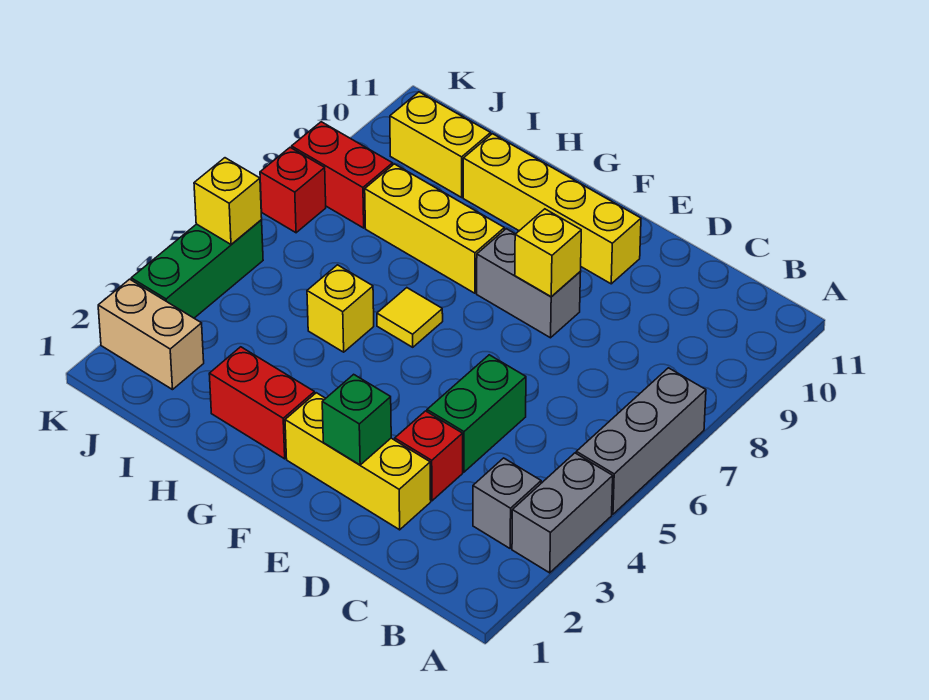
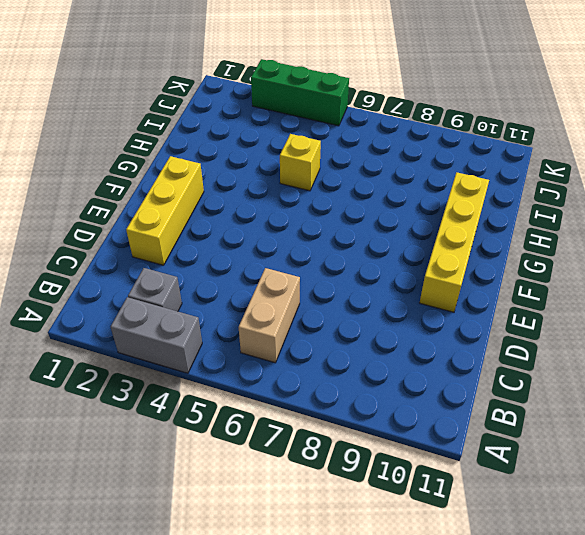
tan 1x2 brick [239,268,300,363] -> tan 1x2 brick moved to [98,279,204,390]
none -> grey 1x3 brick [576,368,706,514]
none -> red 1x1 brick [395,411,463,501]
none -> green 1x2 brick [427,355,526,472]

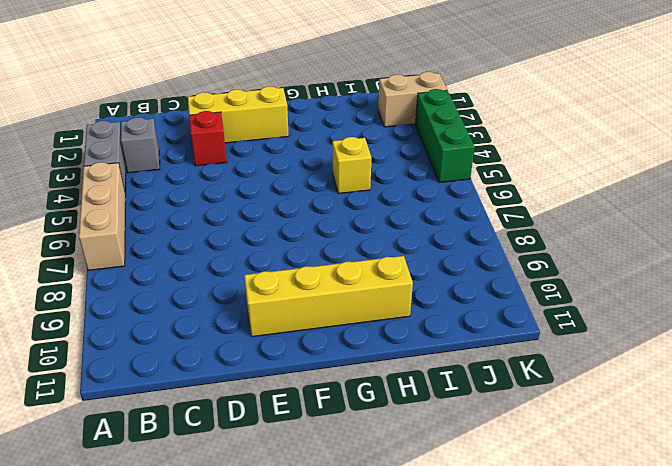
tan 1x3 brick [79,162,126,270] -> grey 1x3 brick [576,368,706,514]
none -> green 1x2 brick [427,355,526,472]
none -> grey 1x2 brick [477,229,581,338]
none -> red 1x2 brick [209,347,315,459]

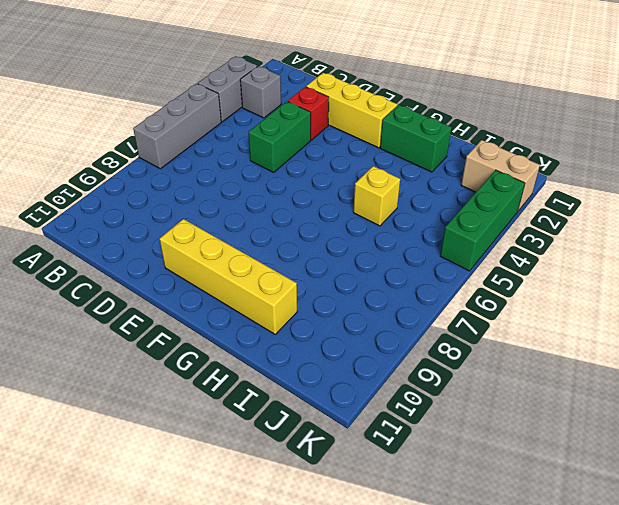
green 1x2 brick [380,105,452,172] -> red 1x2 brick [209,347,315,459]
none -> grey 1x2 brick [477,229,581,338]
none -> yellow 1x1 tile [377,288,443,347]
none -> yellow 1x3 brick [365,164,504,293]

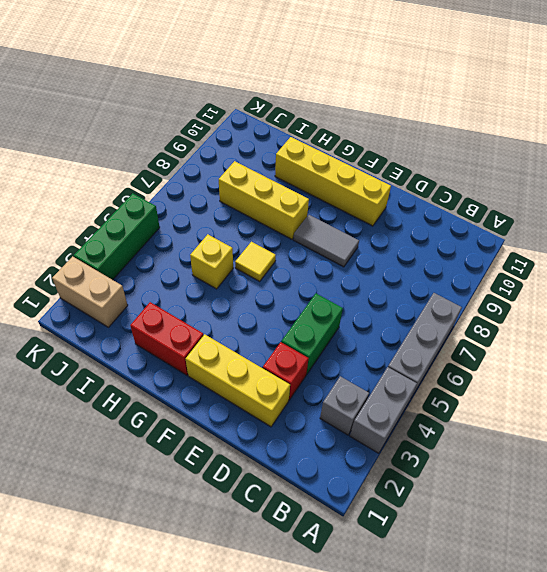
grey 1x2 tile [293,215,359,267] -> grey 1x2 brick [477,229,581,338]
none -> yellow 1x2 brick [390,92,491,197]
none -> red 1x2 brick [292,122,393,228]
none -> red 1x1 brick [260,148,326,233]

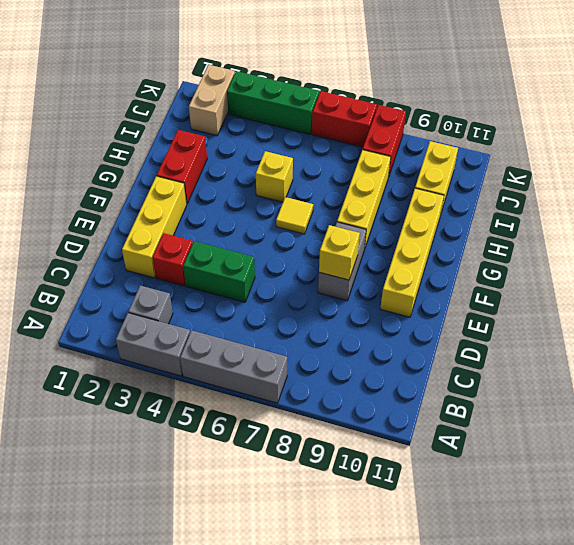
red 1x2 brick [312,91,377,147] -> red 1x1 brick [260,148,326,233]
none -> green 1x1 brick [322,374,391,465]
none -> yellow 1x1 brick [194,158,262,244]

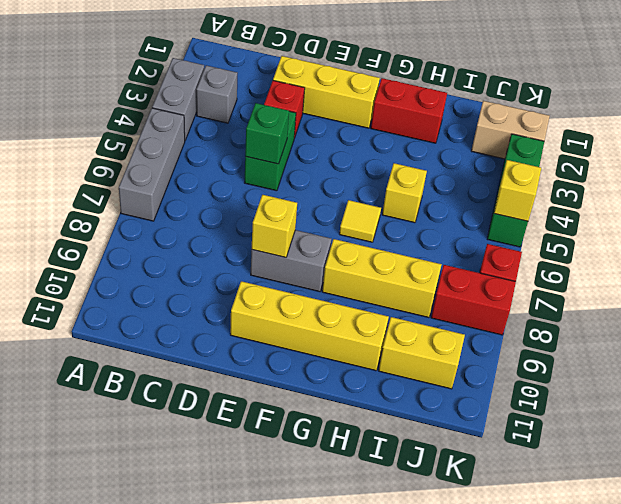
green 1x1 brick [245,103,289,164] -> green 1x1 brick moved to [322,374,391,465]

